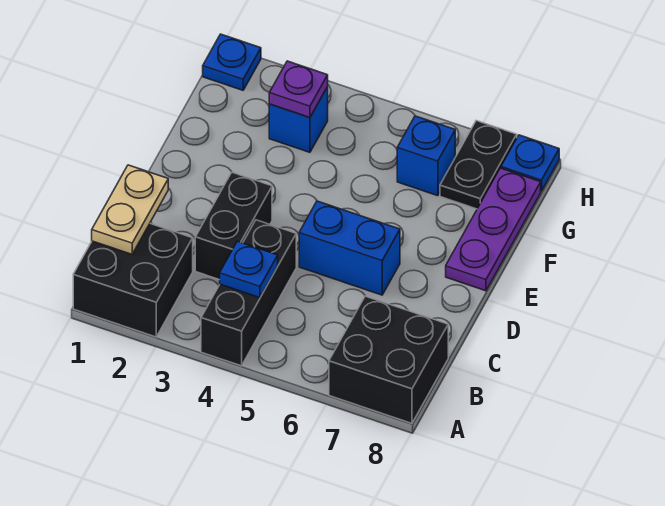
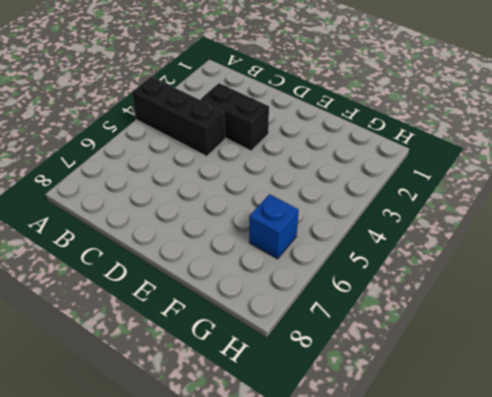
none -> black 2x2 brick [73,224,193,337]
none -> black 2x2 brick [329,296,448,423]
none -> blue 1x2 brick [299,201,400,295]

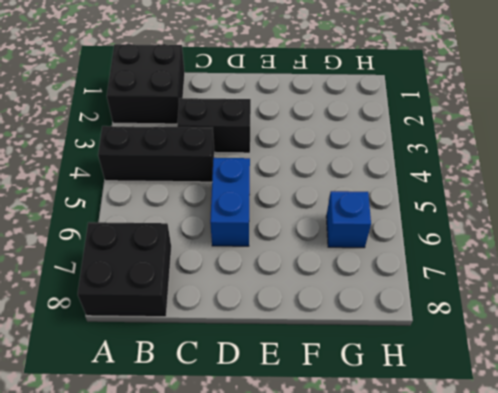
none -> purple 1x3 plate [446,168,541,291]
none -> blue 1x1 brick [269,87,328,152]
none -> black 1x2 plate [440,121,517,209]

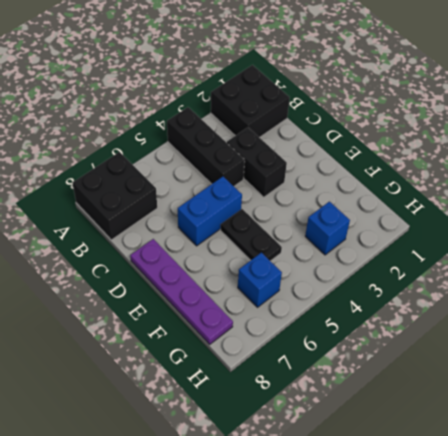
purple 1x4 plate [130,239,233,344] -> purple 1x3 plate [446,168,541,291]
black 1x2 plate [220,209,282,261] -> black 1x2 plate moved to [440,121,517,209]
none -> blue 1x1 plate [203,34,261,90]
none -> blue 1x1 plate [501,135,559,191]
none -> tan 1x2 plate [92,165,168,254]

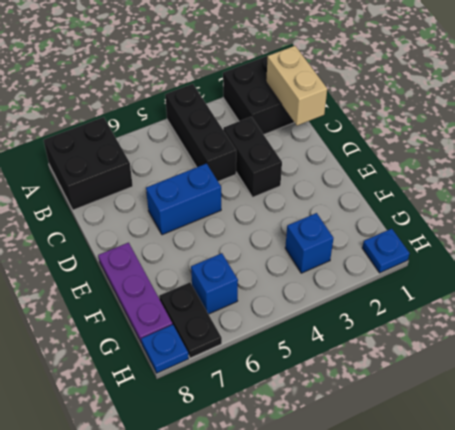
tan 1x2 brick [266,46,327,126] -> tan 1x2 plate [92,165,168,254]
none -> blue 1x1 plate [220,241,278,298]
none -> purple 1x1 plate [269,61,328,118]

